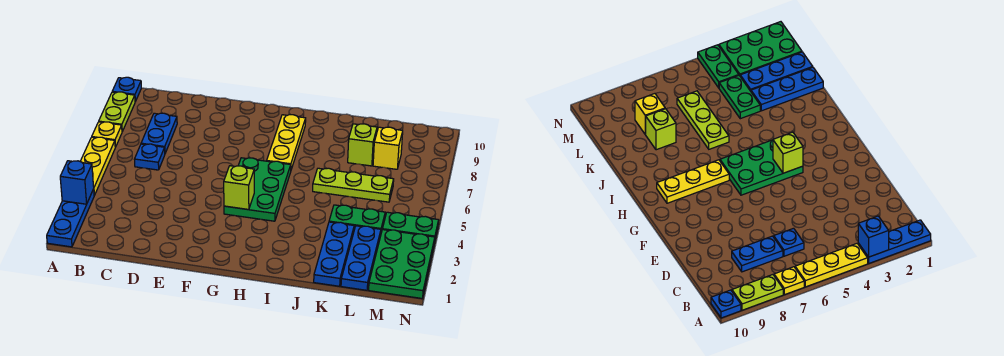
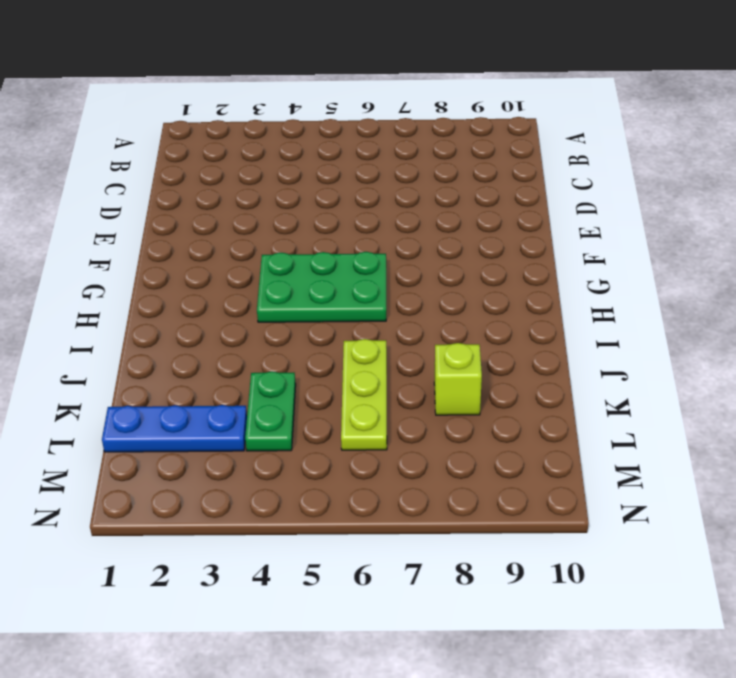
none -> blue 1x3 plate [47,189,94,247]
none -> yellow 1x3 plate [80,137,115,195]
none -> yellow 1x1 plate [92,122,122,147]

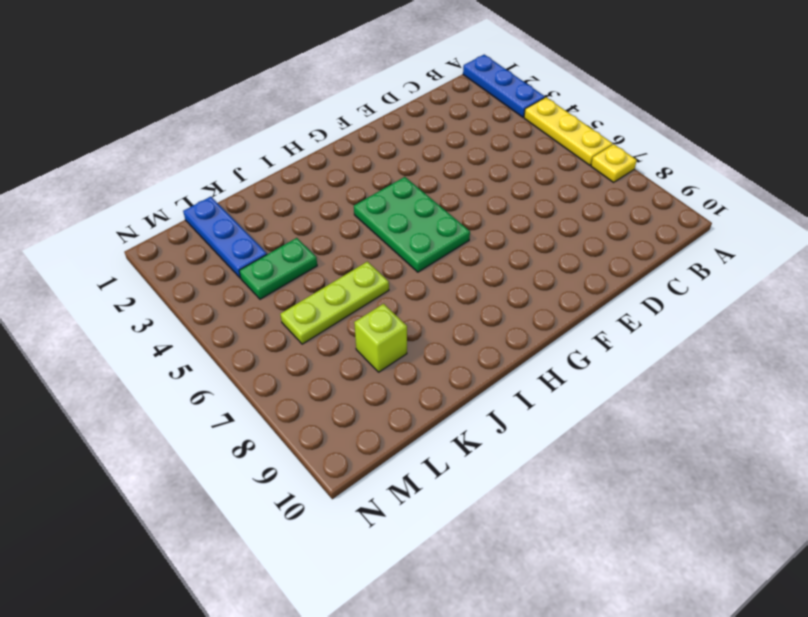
none -> lime 1x2 plate [99,92,135,131]
none -> blue 1x1 plate [112,77,141,102]
none -> blue 1x1 plate [134,144,165,170]

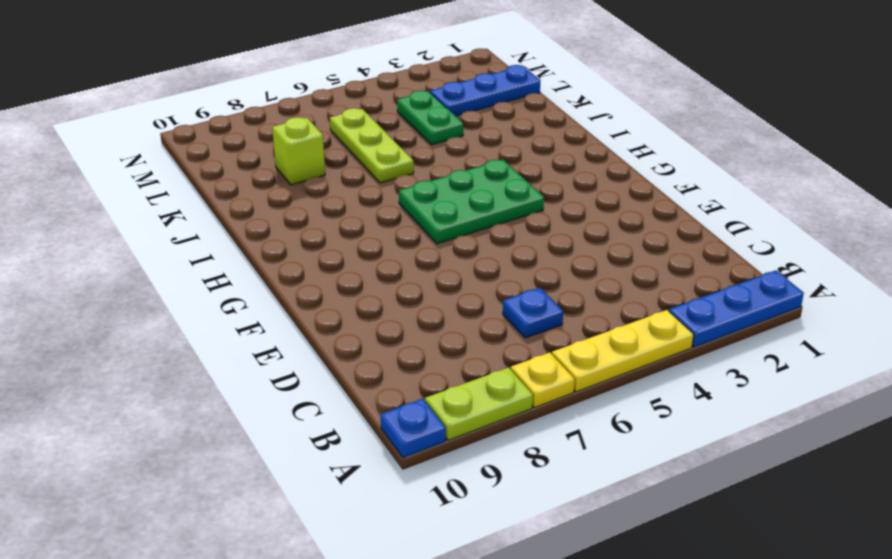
none -> blue 1x2 plate [141,113,177,153]
none -> yellow 1x3 plate [267,115,306,169]
none -> blue 1x3 plate [314,222,354,286]

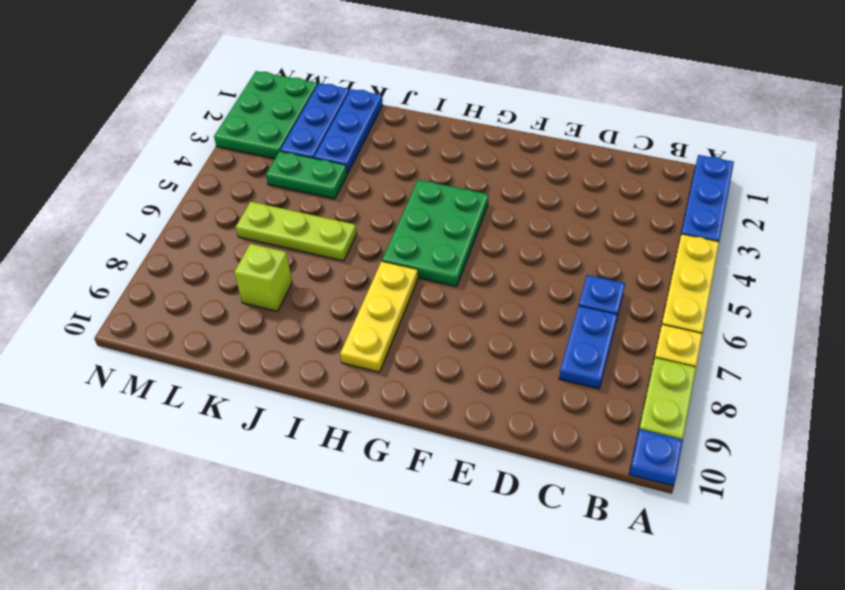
none -> yellow 1x1 brick [373,127,403,169]
none -> green 1x2 plate [382,212,438,242]
none -> blue 1x1 brick [60,161,94,204]

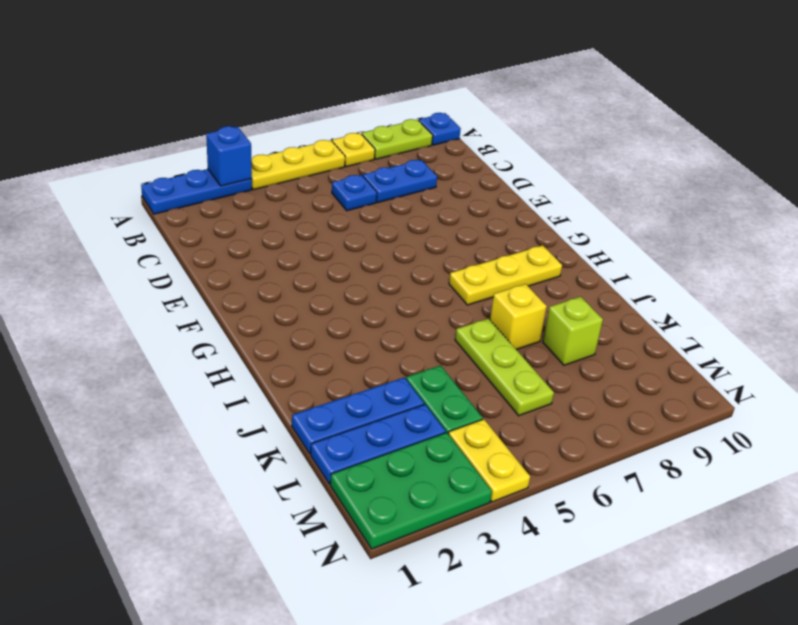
yellow 1x1 brick [490,284,547,350] -> yellow 1x1 brick moved to [373,127,403,169]
yellow 1x2 plate [448,419,530,502] -> green 1x2 plate [382,212,438,242]
none -> green 2x3 plate [224,158,291,221]
none -> lime 1x1 brick [224,166,254,210]

